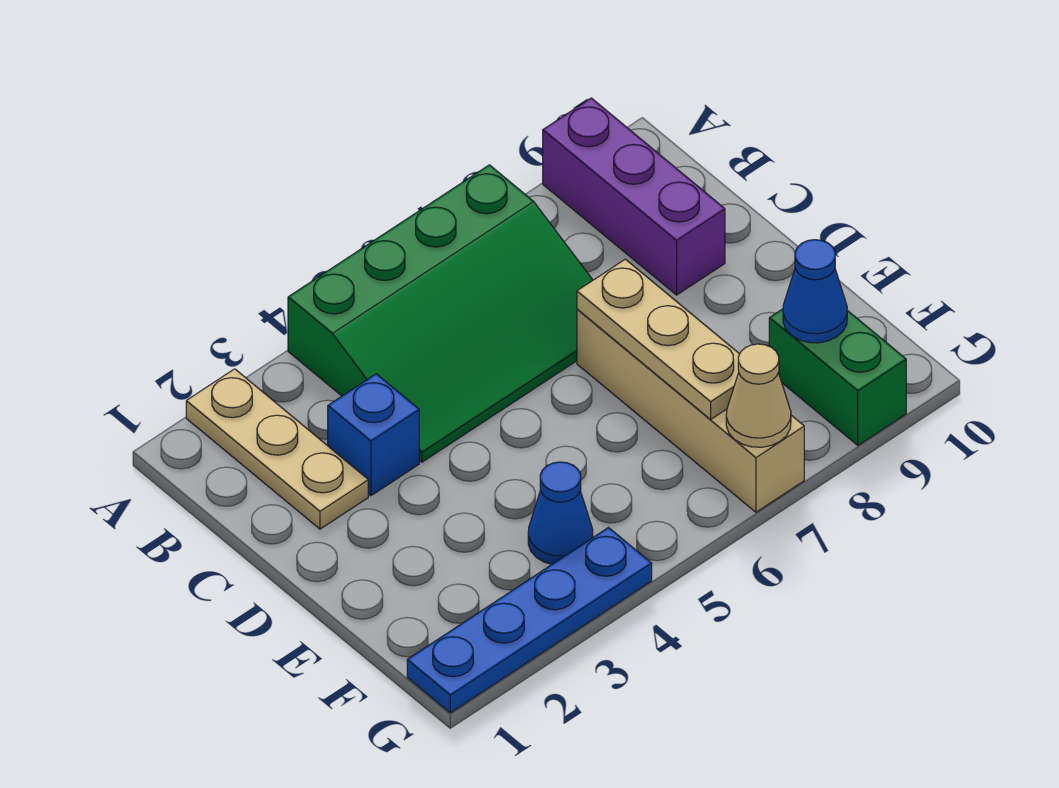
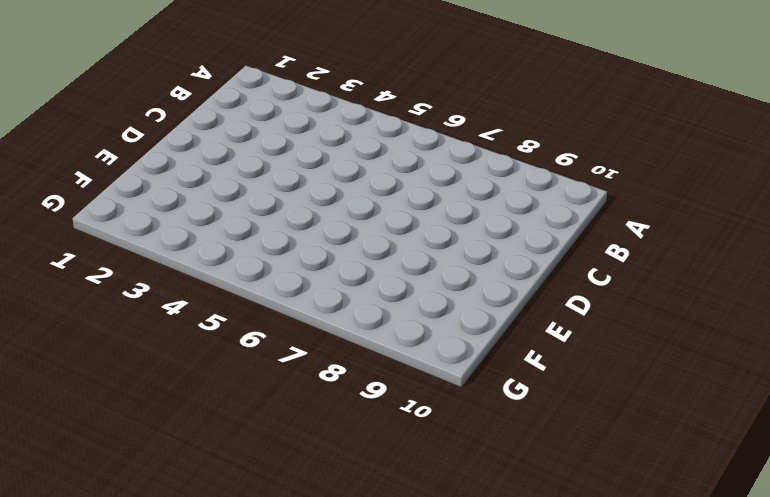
none -> tan 1x3 plate [186,369,368,529]
none -> green 3x4 slope [288,165,593,462]

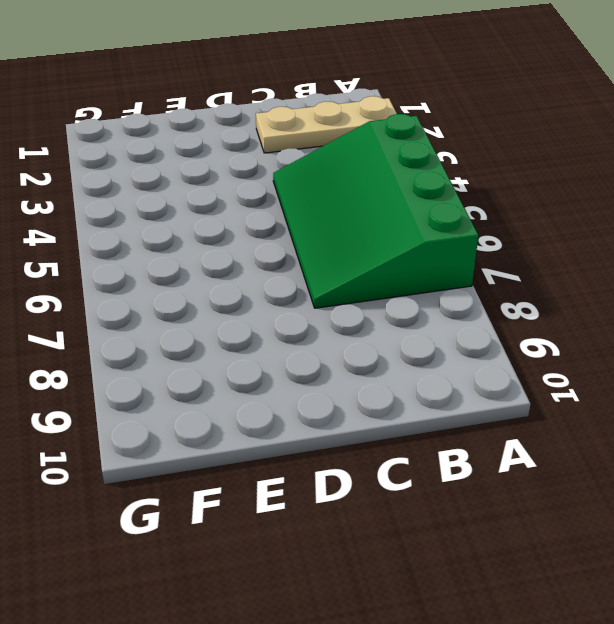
none -> purple 1x3 brick [543,98,725,295]
none -> blue 1x1 brick [328,374,419,496]

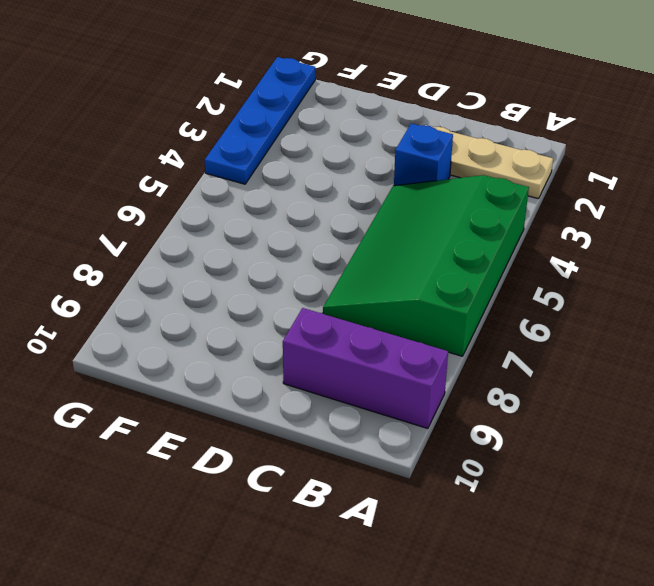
none -> tan 1x4 brick [577,309,804,512]
none -> blue 1x1 cone [528,462,593,564]

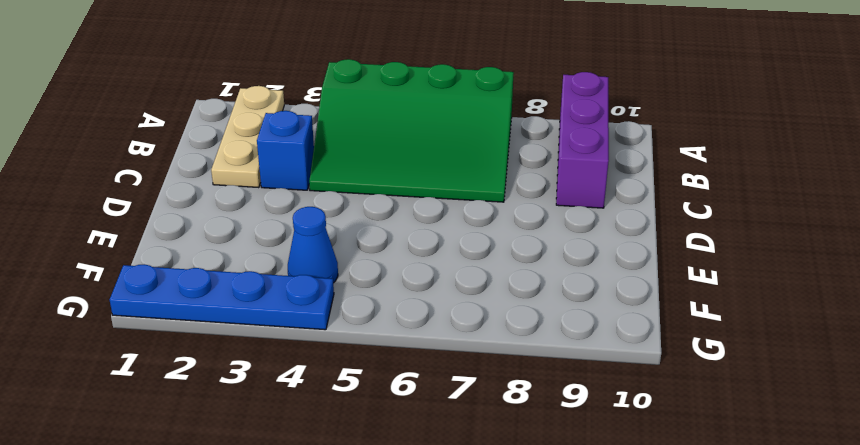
none -> tan 1x4 brick [577,309,804,512]
none -> green 1x2 brick [769,309,906,445]

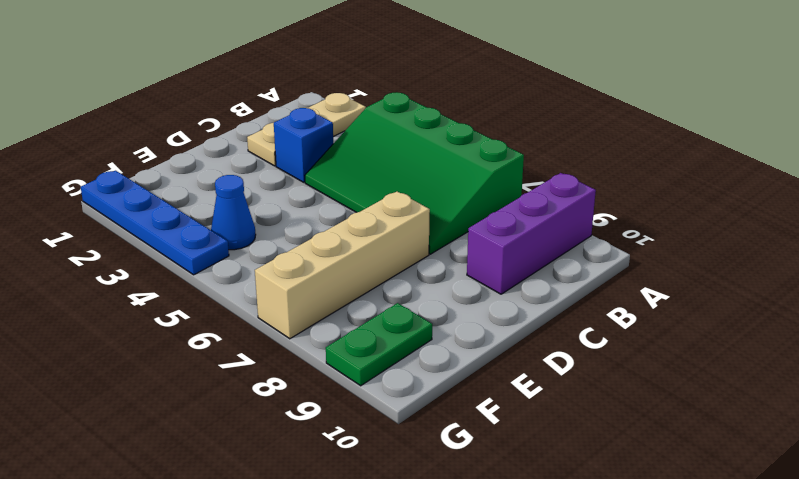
green 1x2 plate [326,303,432,386] -> green 1x2 brick [769,309,906,445]
none -> tan 1x3 plate [577,259,739,419]
none -> blue 1x1 cone [783,240,847,343]

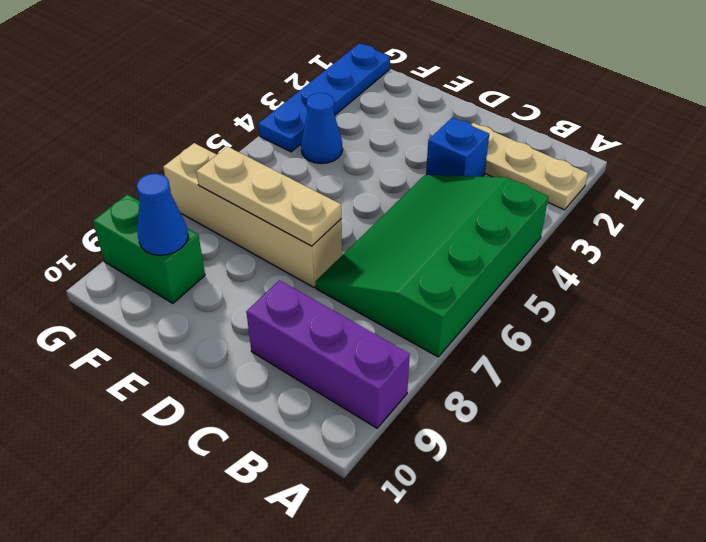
none -> tan 1x1 cone [726,344,791,447]

